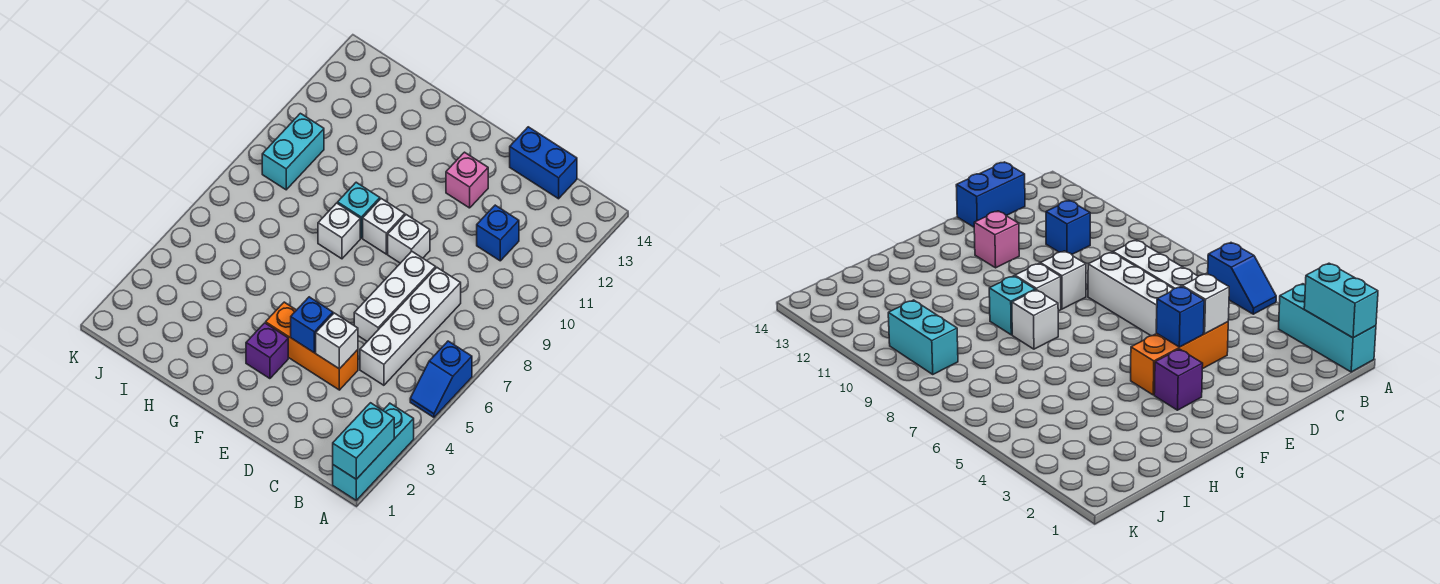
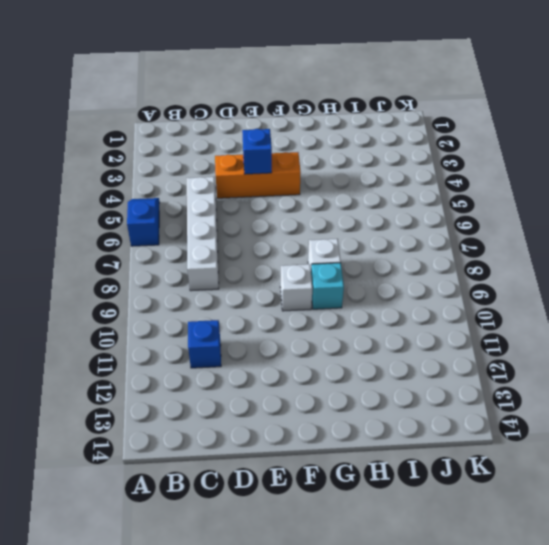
none -> cyan 1x3 brick [333,403,414,500]
none -> blue 1x2 brick [510,127,577,199]
none -> white 1x3 brick [354,251,436,341]

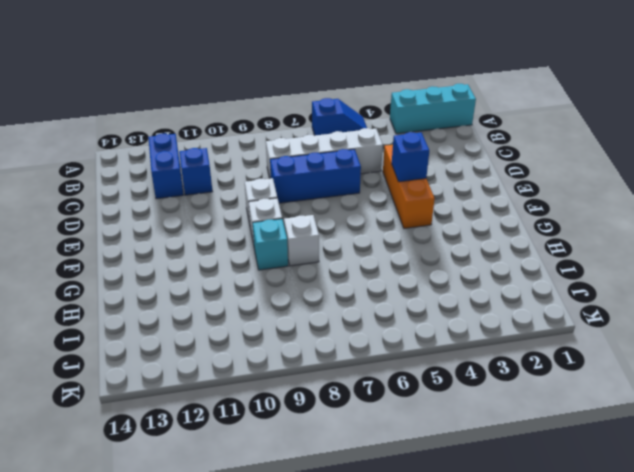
blue 1x2 brick [148,134,183,199] -> blue 1x2 brick moved to [510,127,577,199]
blue 1x3 brick [270,149,361,203] -> white 1x3 brick [354,251,436,341]
none -> pink 1x1 brick [446,152,488,208]
none -> purple 1x1 brick [246,323,288,379]
none -> cyan 1x2 brick [262,113,324,190]

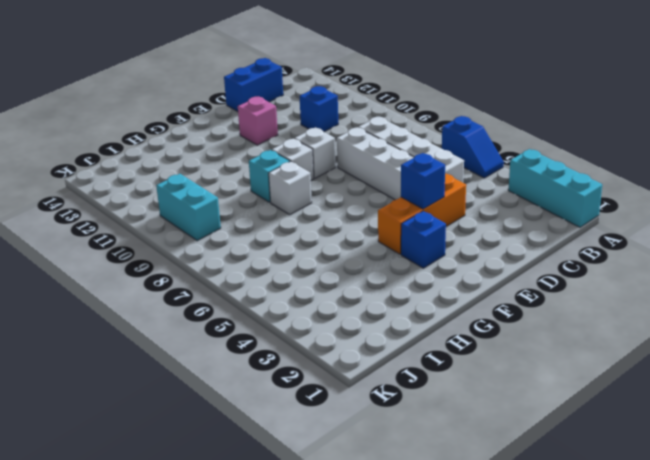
blue 1x1 brick [401,211,446,268] -> purple 1x1 brick [246,323,288,379]
none -> cyan 1x2 brick [333,403,394,479]
none -> white 1x1 brick [316,313,358,369]

